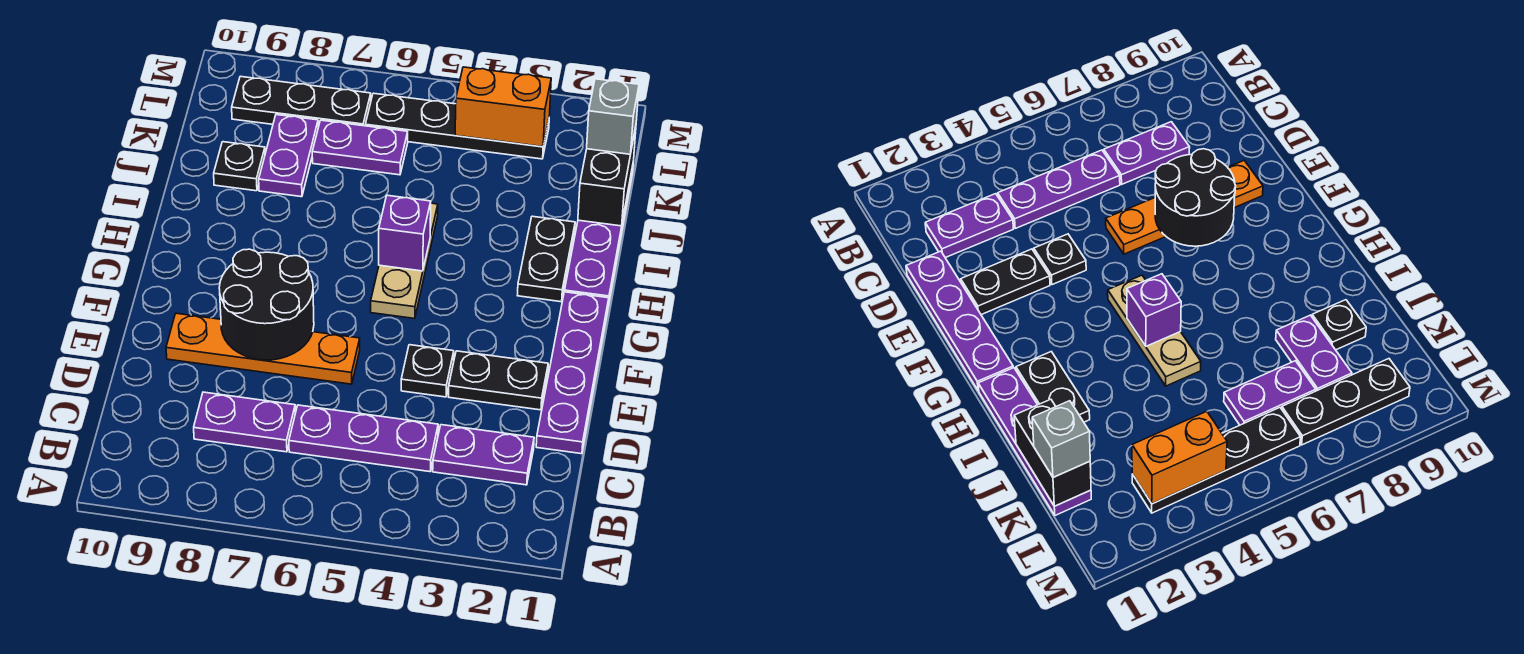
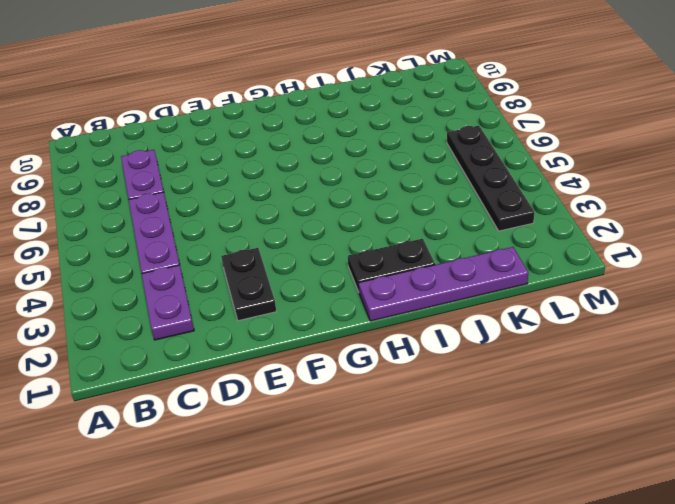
none -> purple 1x4 plate [536,292,609,454]
none -> black 1x1 plate [401,345,454,397]
none -> orange 1x4 plate [166,313,360,384]

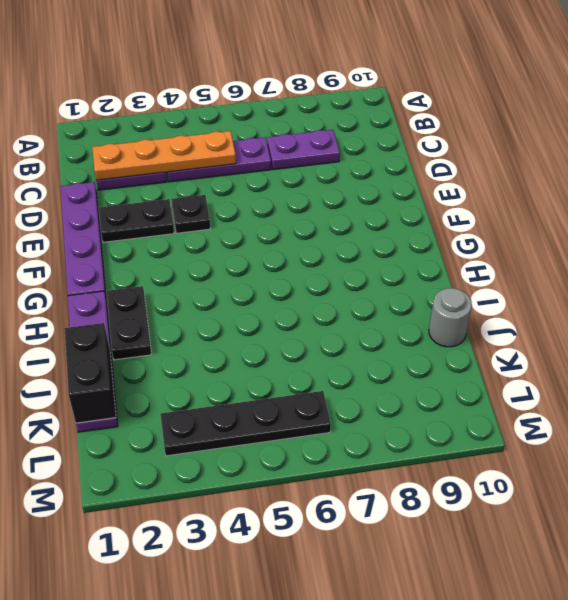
orange 1x4 plate [92,131,236,180] -> orange 1x4 plate moved to [166,313,360,384]
grey 1x1 round brick [429,288,472,347] -> none
none -> tan 1x3 plate [371,203,438,319]
none -> purple 1x2 plate [259,115,318,197]
none -> black 1x1 plate [214,142,265,191]

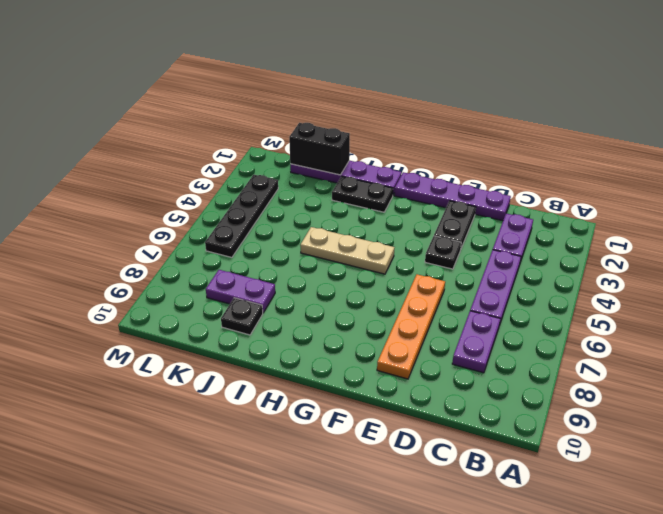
none -> purple 1x2 plate [312,120,408,175]
none -> black 1x3 plate [232,76,371,127]
none -> black 2x2 round brick [219,249,314,360]

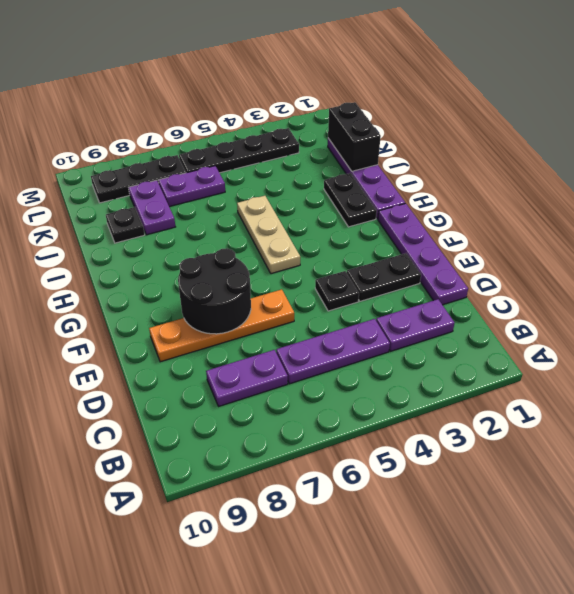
none -> purple 1x1 brick [379,195,431,271]
none -> orange 1x2 brick [455,67,551,147]
none -> grey 1x1 brick [587,79,639,154]

